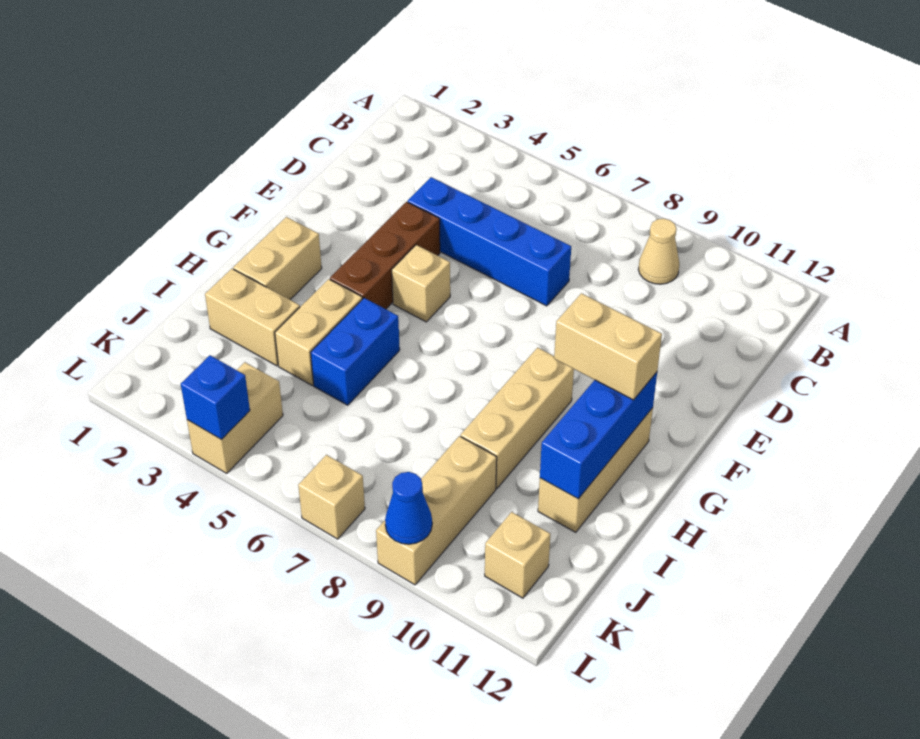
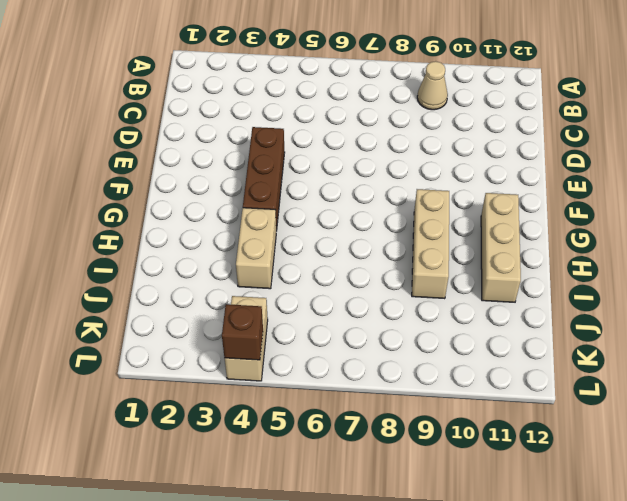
brown 1x1 brick [222,304,263,360] -> blue 1x1 brick [181,355,250,440]
none -> blue 1x4 brick [408,177,571,306]
none -> tan 1x1 brick [392,245,450,322]
none -> tan 1x2 brick [233,217,322,300]

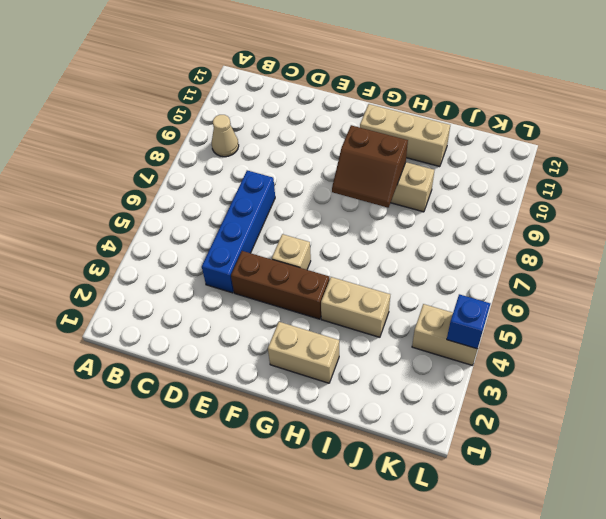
brown 2x2 slope [332,125,408,208] -> none
none -> blue 1x2 brick [311,298,400,405]
none -> tan 1x2 brick [205,269,300,366]
none -> tan 1x3 brick [376,436,497,585]

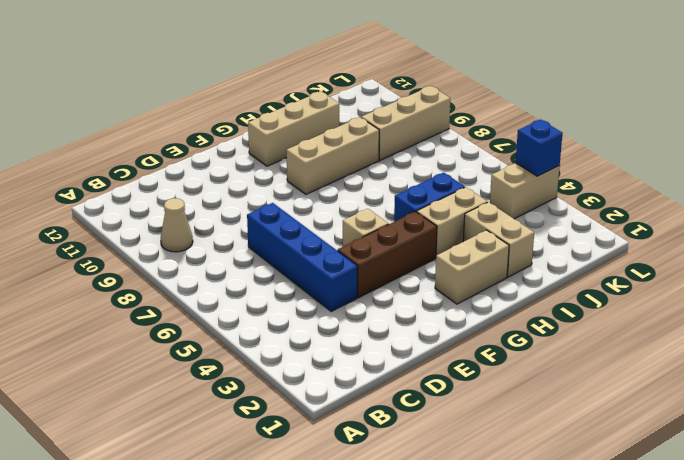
none -> tan 1x1 brick [485,512,550,598]
none -> tan 1x1 brick [298,455,365,539]
none -> blue 1x3 brick [540,372,657,499]

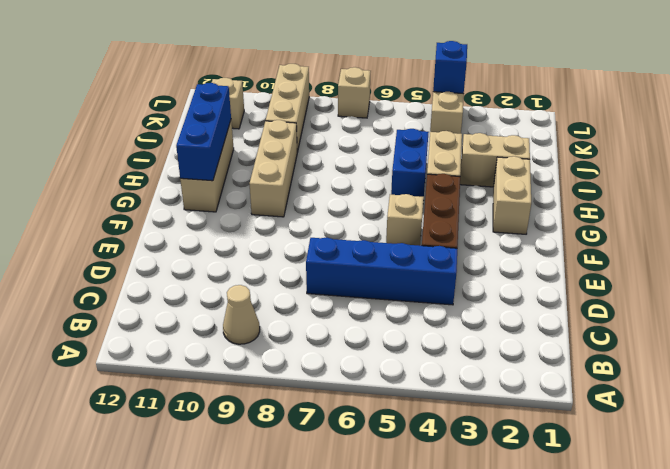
none -> blue 1x1 cone [385,472,432,544]
none -> tan 1x2 brick [554,293,662,400]

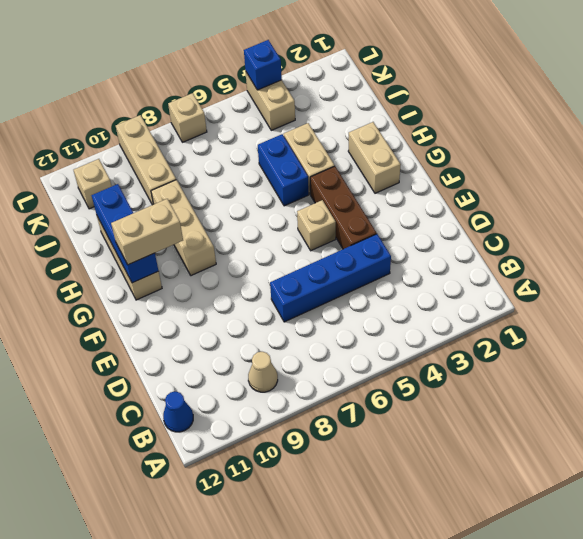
blue 1x1 cone [163,391,193,432] -> blue 1x1 cone moved to [385,472,432,544]
none -> tan 1x2 brick [205,269,300,366]

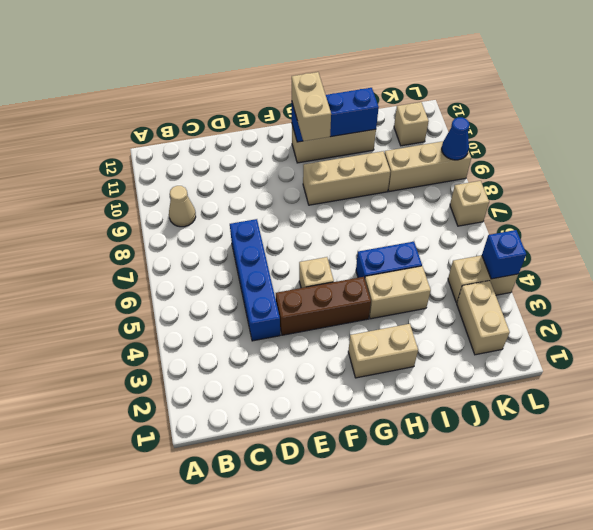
tan 1x2 brick [457,281,510,355] -> tan 1x2 brick moved to [205,269,300,366]

